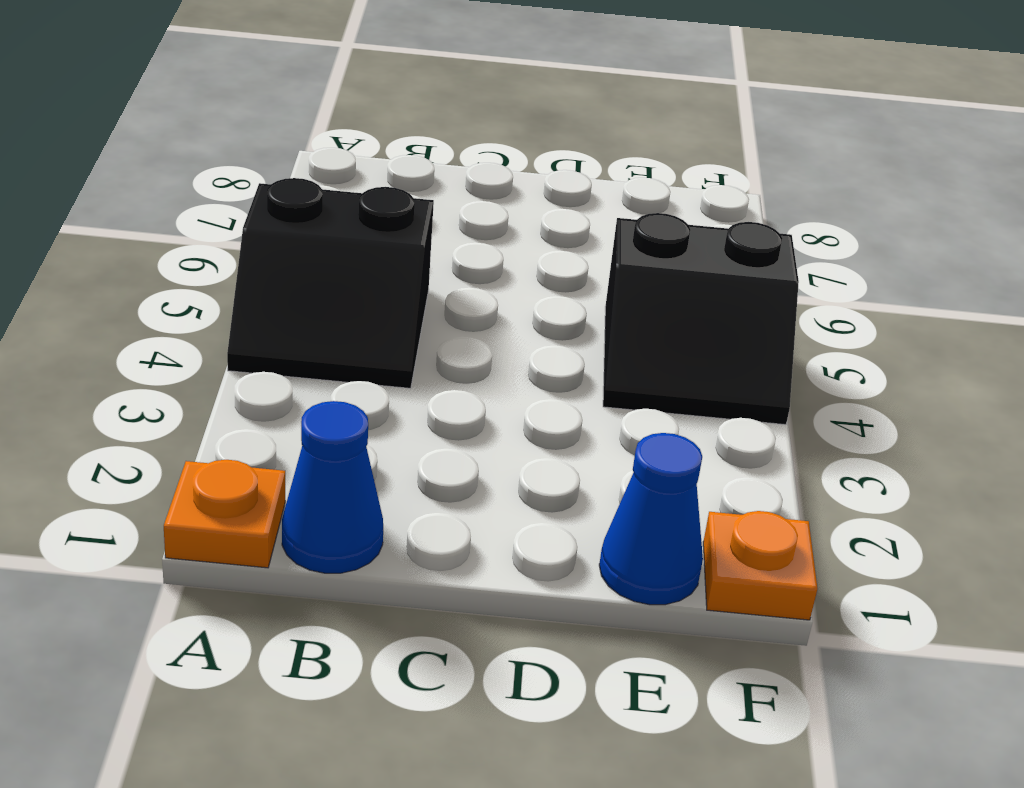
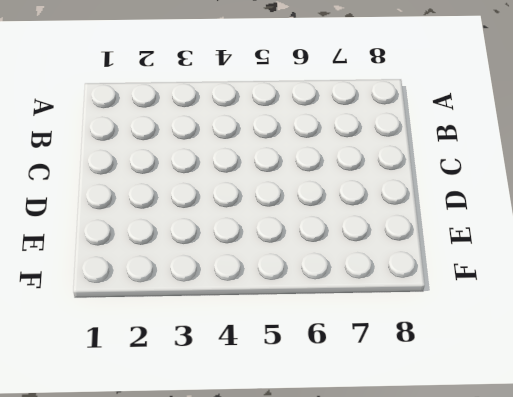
none -> orange 1x1 plate [164,460,285,568]
none -> black 2x2 slope [227,178,434,388]

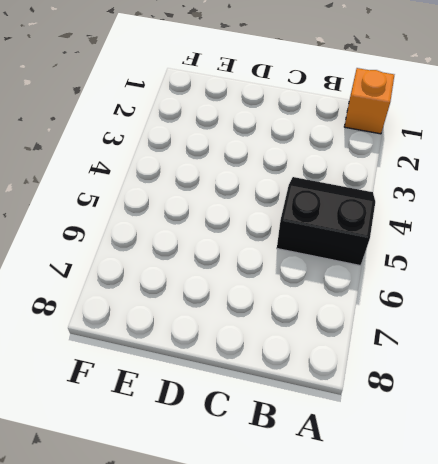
orange 1x1 brick [344,68,394,134] -> orange 1x1 plate [164,460,285,568]
none -> blue 1x1 cone [282,401,383,573]
none -> blue 1x1 cone [599,433,703,605]

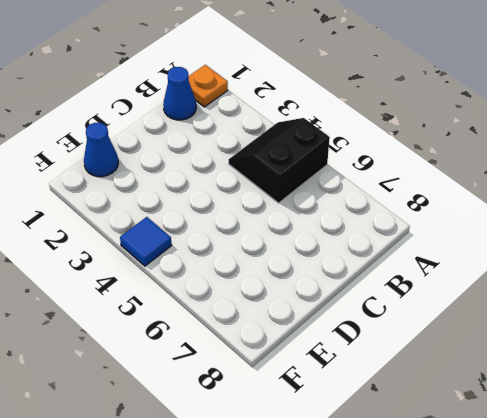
blue 1x1 tile [120,217,172,266] -> black 2x2 slope [603,213,799,425]
none -> orange 1x1 plate [703,511,817,620]

